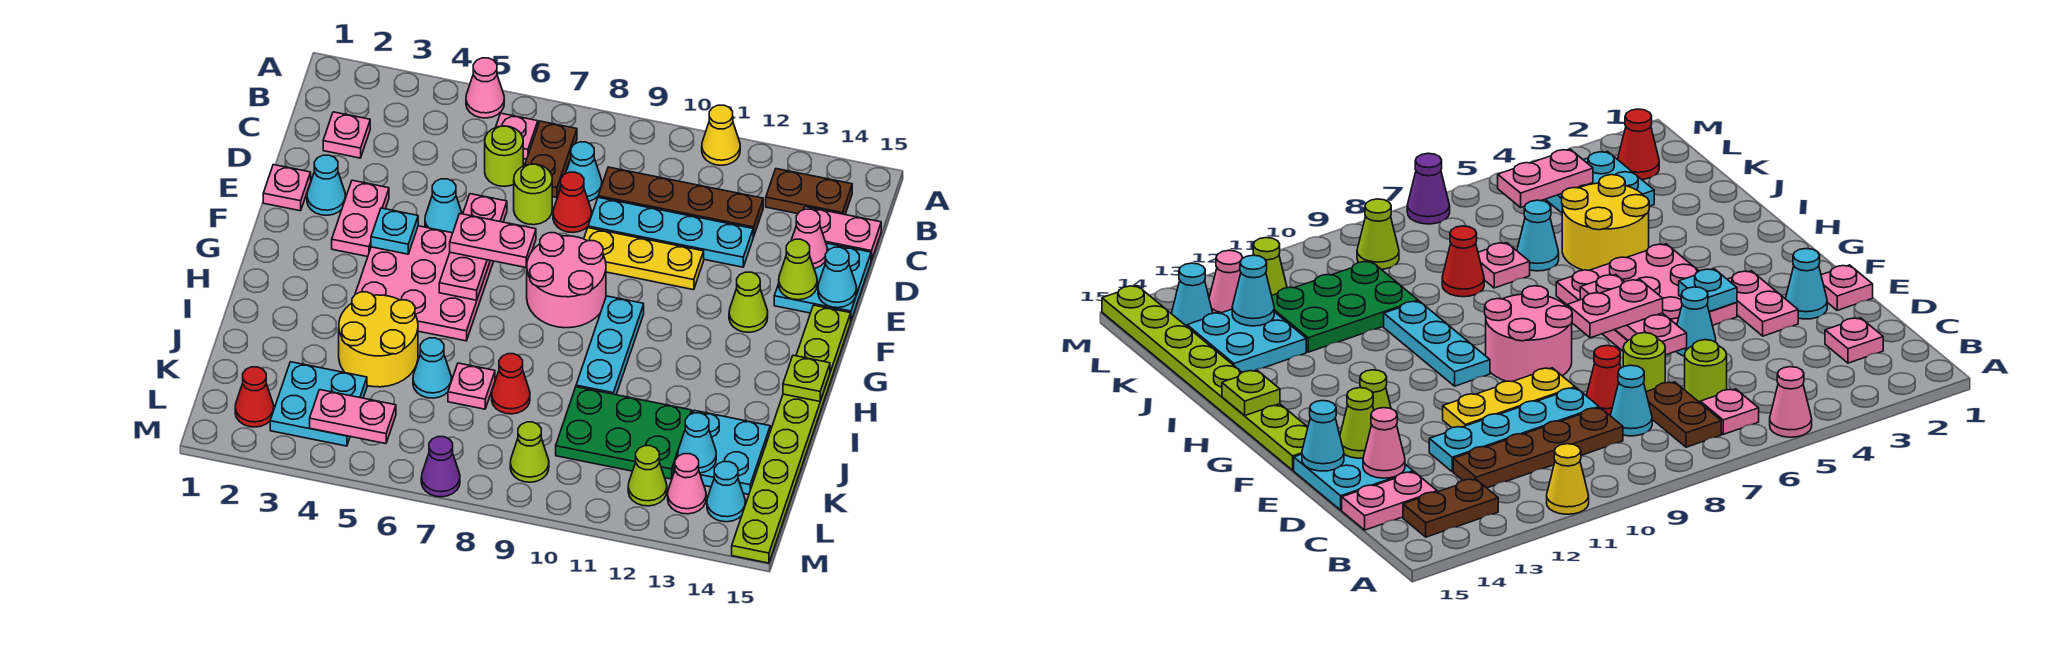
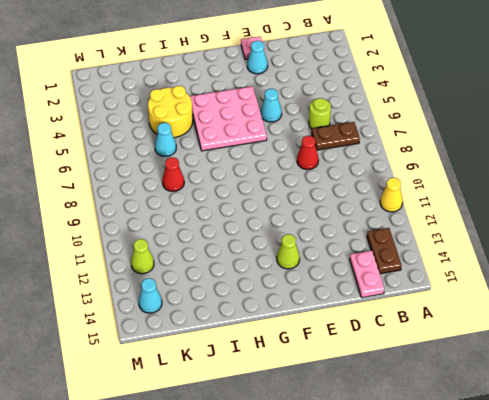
none -> pink 1x1 cone [466,58,504,118]
none -> pink 1x1 plate [496,113,538,159]
none -> pink 1x1 plate [323,112,370,158]
none -> cyan 1x1 cone [565,142,602,201]

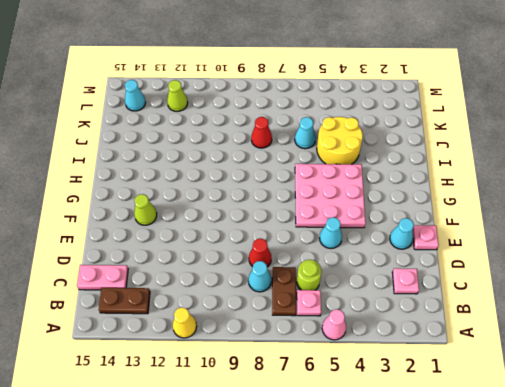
none -> brown 1x4 plate [598,167,763,237]
none -> lime 1x1 round brick [514,164,552,225]
none -> cyan 1x4 plate [588,197,753,267]
none -> cyan 2x2 plate [774,243,871,320]

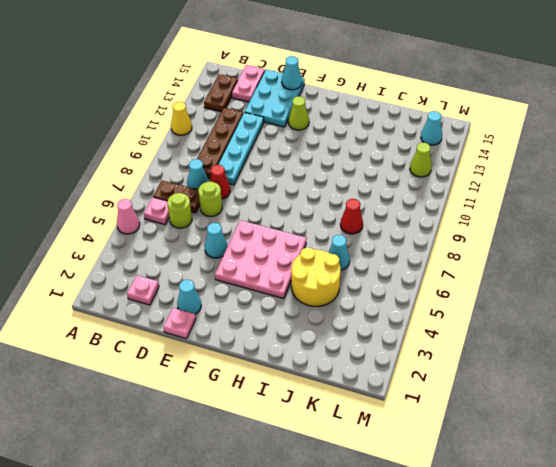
cyan 2x3 plate [245,70,305,127] -> cyan 2x2 plate [774,243,871,320]
none -> pink 1x2 plate [332,180,389,257]
none -> yellow 1x3 plate [584,228,704,290]
none -> pink 2x2 round brick [527,233,606,328]
none -> lime 1x8 plate [732,305,851,563]

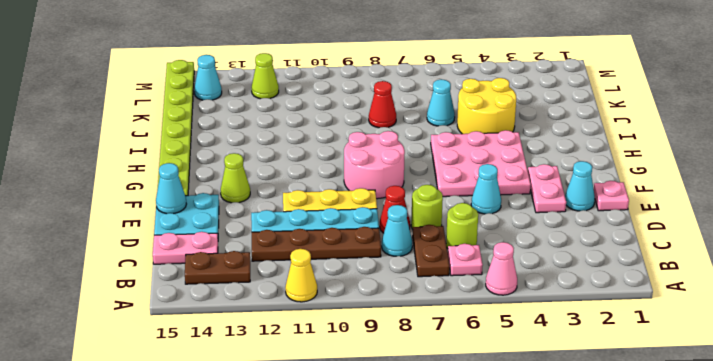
none -> pink 1x1 plate [323,112,370,158]
none -> cyan 1x3 plate [576,296,644,395]
none -> pink 1x1 plate [448,363,495,409]
none -> green 2x3 plate [556,387,692,479]

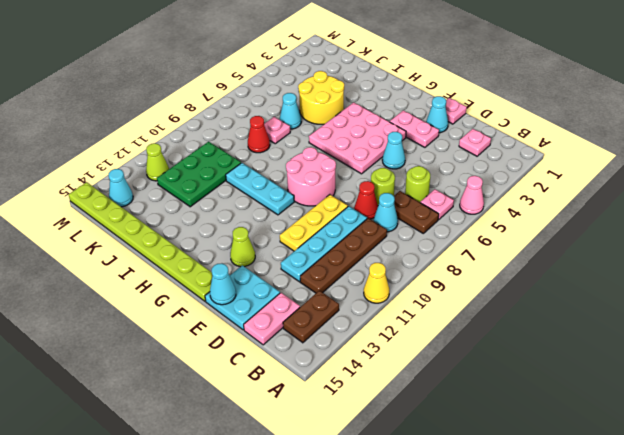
none -> cyan 2x2 plate [674,411,770,494]
none -> cyan 2x2 plate [270,362,367,446]
none -> red 1x1 cone [235,367,274,427]
none -> lime 1x1 cone [510,422,549,482]

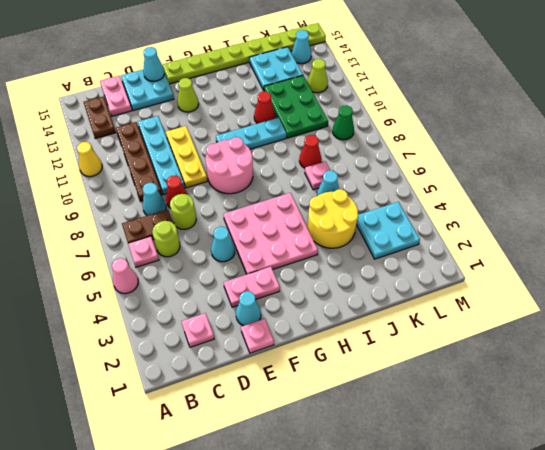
red 1x1 cone [254,92,275,124] -> red 1x1 cone moved to [235,367,274,427]
green 1x1 cone [333,105,354,140] -> lime 1x1 cone [510,422,549,482]
none -> pink 1x1 cone [668,454,706,514]
none -> purple 1x1 cone [421,437,460,497]
none -> pink 1x1 cone [791,209,828,269]
none -> pink 1x3 plate [439,194,507,300]

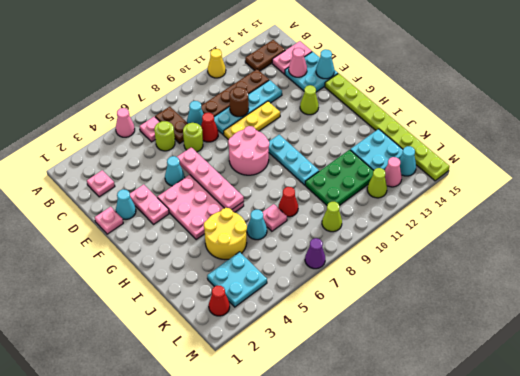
brown 1x1 round brick [229,87,249,117] -> none
pink 1x4 plate [177,147,244,209] -> pink 1x3 plate [439,194,507,300]
none -> lime 1x1 cone [779,239,817,300]
none -> cyan 1x1 plate [371,208,418,254]
none -> lime 1x1 plate [783,355,830,401]
none -> cyan 1x1 cone [678,413,716,473]

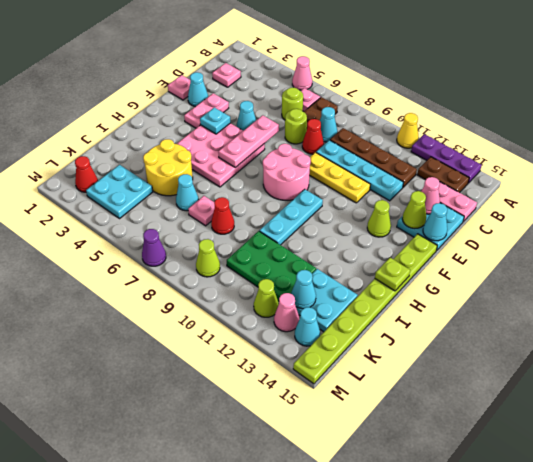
purple 1x3 plate [411,134,482,183] -> none
none -> pink 1x2 plate [310,390,396,444]
none -> pink 1x2 plate [450,214,536,267]

